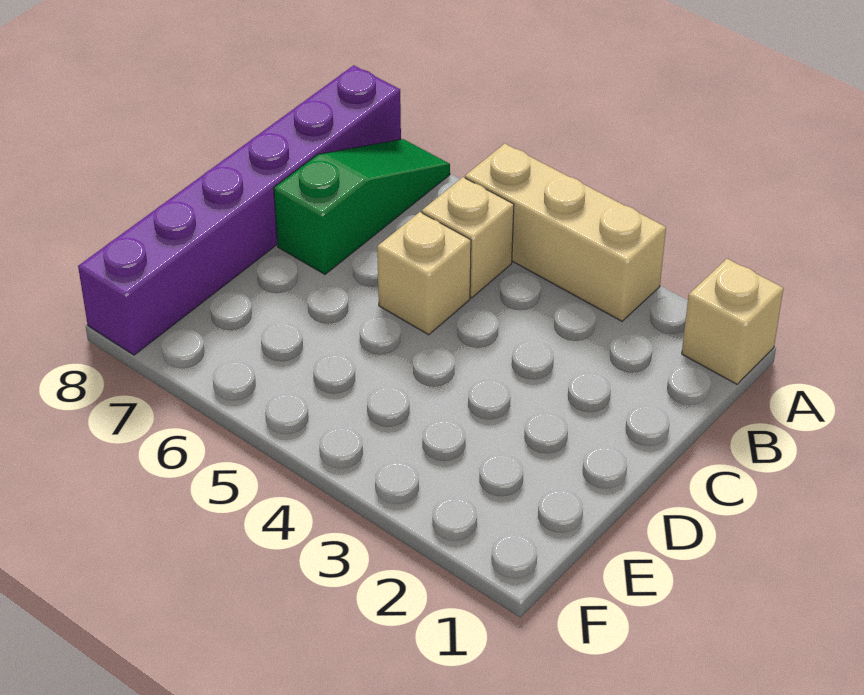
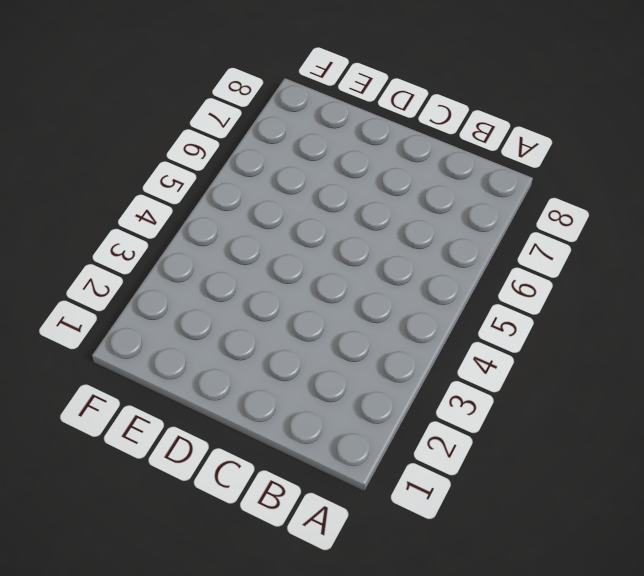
none -> tan 1x1 brick [682,259,784,384]
none -> tan 1x3 brick [465,144,666,321]

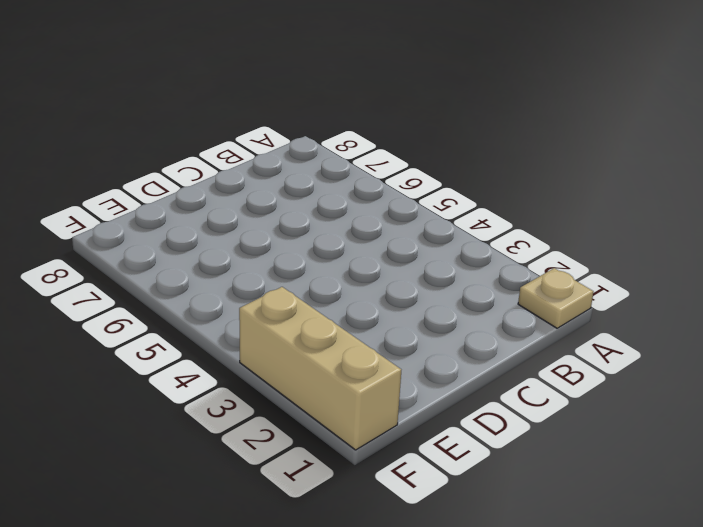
tan 1x1 plate [518,268,593,328] -> tan 1x1 brick [682,259,784,384]
tan 1x3 brick [239,287,401,450] -> tan 1x3 brick moved to [465,144,666,321]
none -> green 1x3 slope [274,139,450,274]
none -> purple 1x6 brick [78,65,401,355]

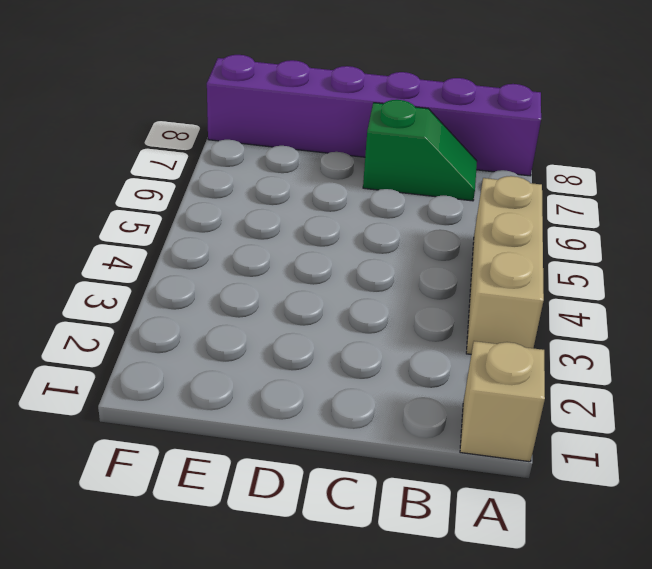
green 1x2 slope [363,100,477,201] -> green 1x3 slope [274,139,450,274]
none -> tan 1x1 brick [422,177,514,298]
none -> tan 1x1 brick [377,212,471,335]

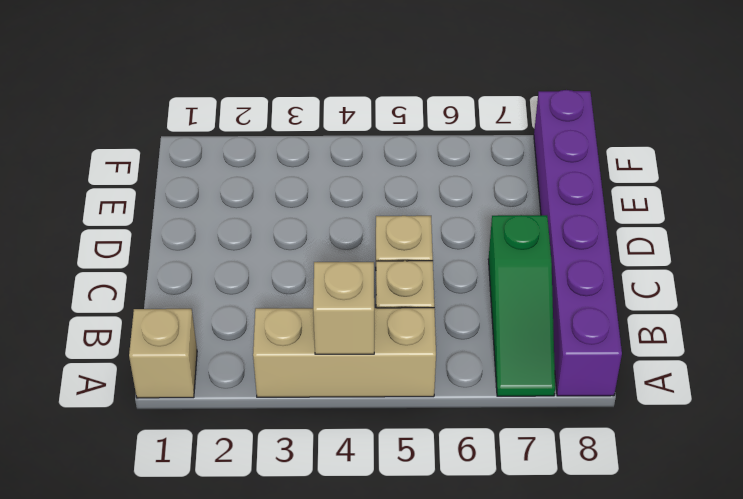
tan 1x1 brick [313,262,374,354] -> none

